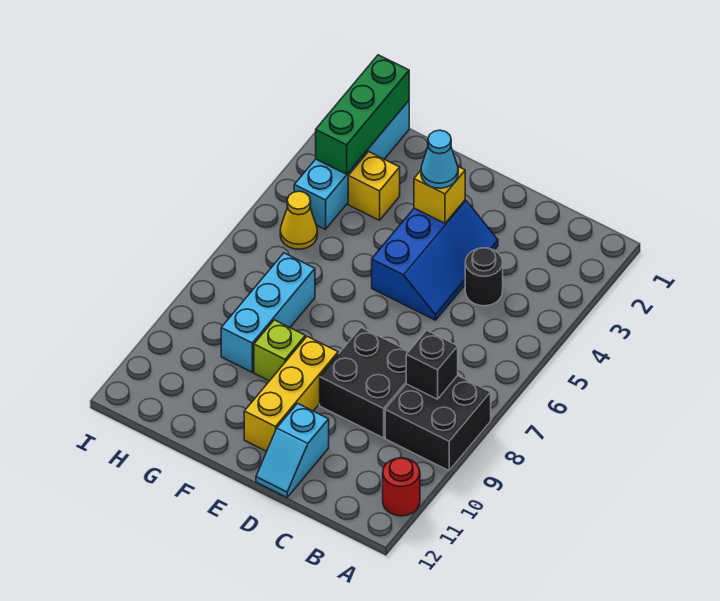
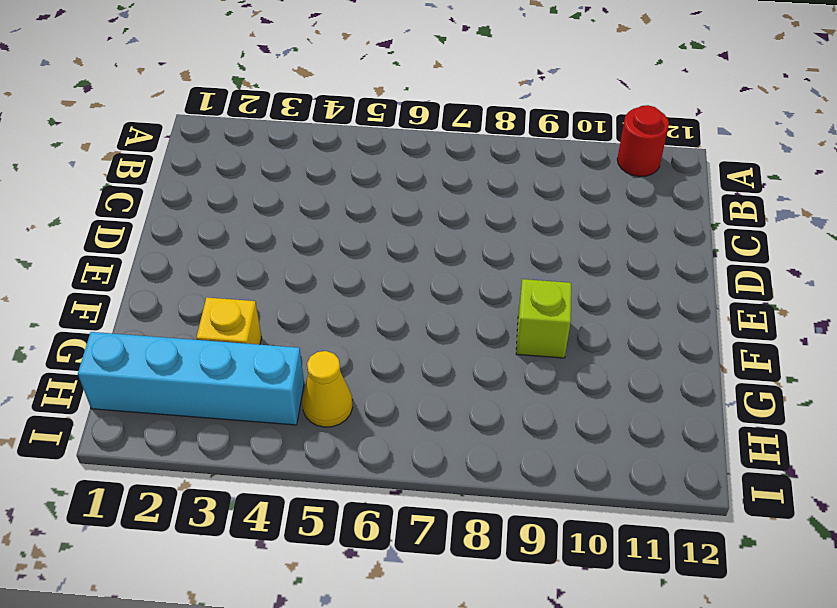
none -> black 2x2 brick [385,376,491,470]
none -> black 1x1 round brick [465,248,503,306]
none -> black 2x2 brick [320,328,409,438]

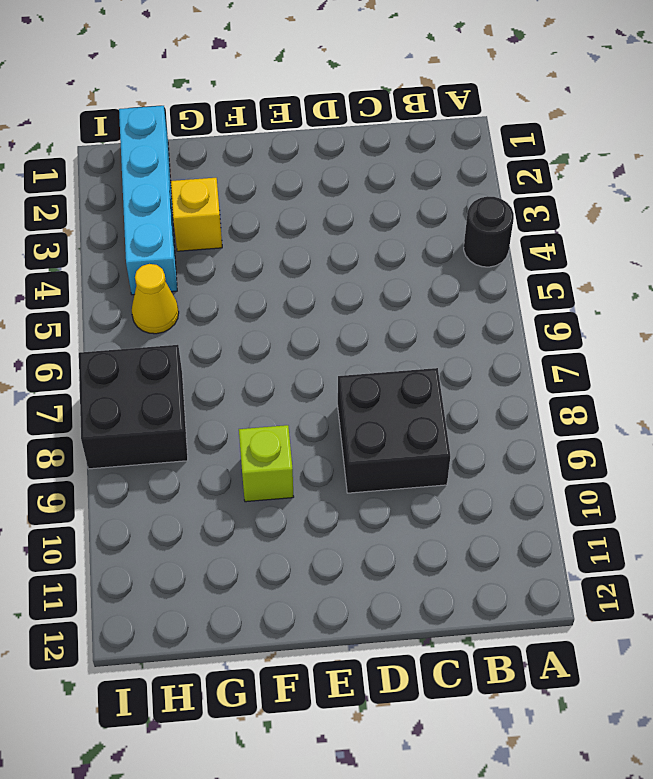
black 1x1 round brick [464,196,514,267] -> black 1x1 round brick moved to [465,248,503,306]
black 2x2 brick [79,345,188,469] -> black 2x2 brick moved to [385,376,491,470]
none -> red 1x1 round brick [383,458,420,516]
none -> blue 2x3 slope [372,200,498,320]
none -> cyan 1x2 slope [256,403,329,497]

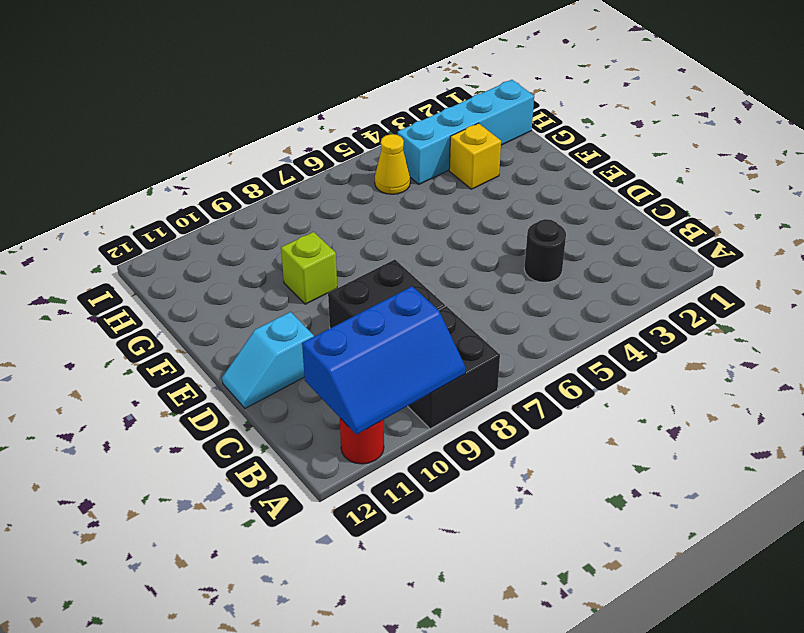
blue 2x3 slope [302,286,465,435] -> blue 2x3 slope moved to [372,200,498,320]
none -> yellow 1x3 brick [244,336,338,451]
none -> cyan 1x3 brick [221,253,315,372]
none -> black 1x1 brick [406,330,458,399]

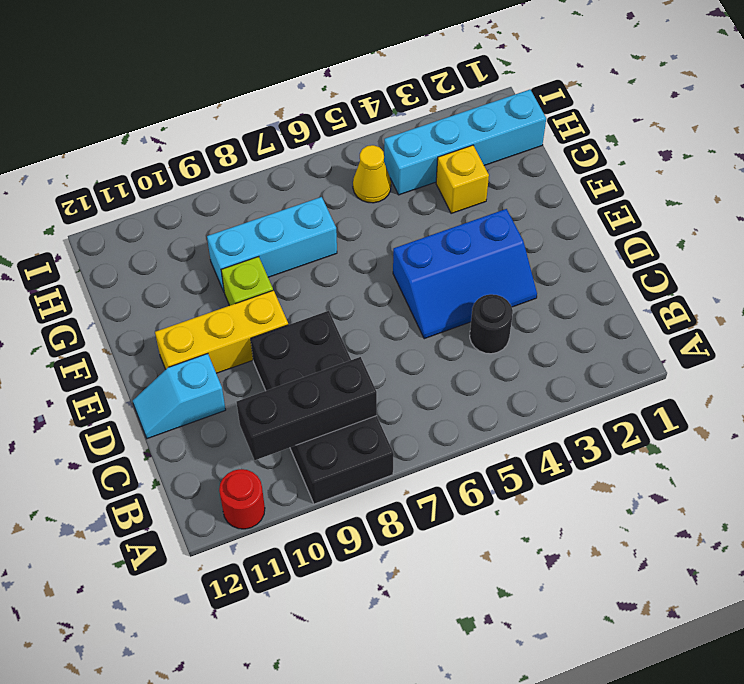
black 1x3 brick [237,357,377,460] -> black 1x1 brick [406,330,458,399]
none -> yellow 1x1 brick [414,167,465,223]
none -> green 1x3 brick [316,55,409,174]
none -> cyan 1x1 cone [421,130,458,188]

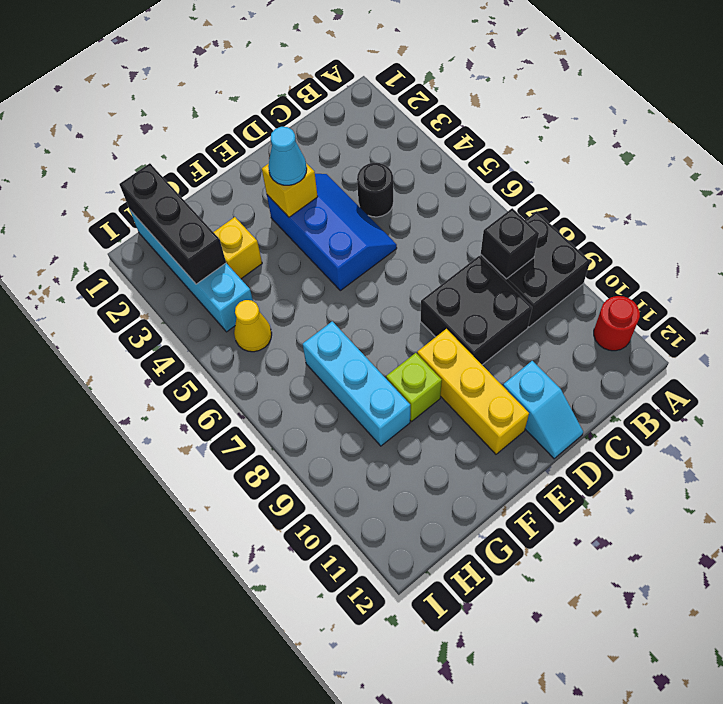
black 1x3 brick [120,163,226,284] -> green 1x3 brick [316,55,409,174]

